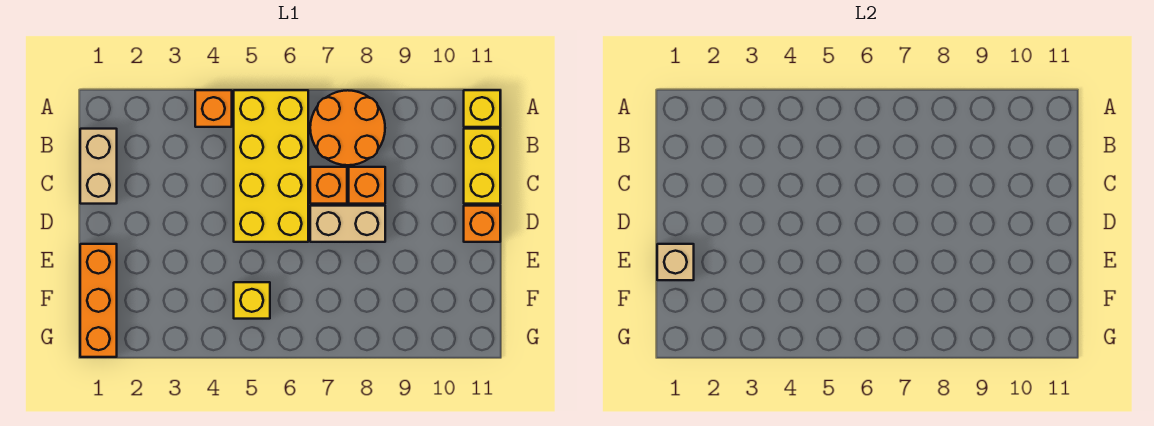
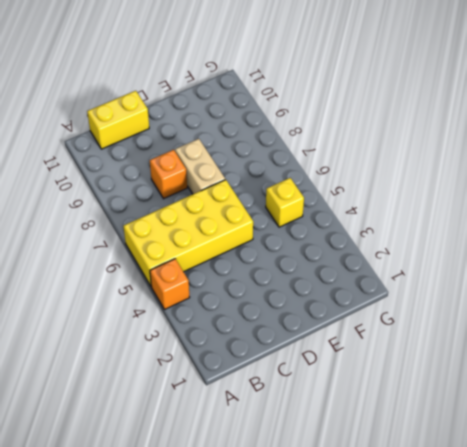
none -> orange 2x2 round brick [310,90,385,165]
none -> yellow 1x1 brick [464,90,500,127]
none -> tan 1x2 brick [80,129,117,204]

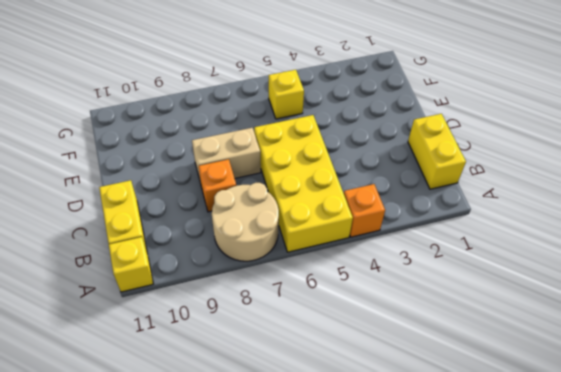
tan 2x2 round brick [212,183,279,261] -> orange 2x2 round brick [310,90,385,165]
yellow 1x2 brick [408,114,466,189] -> tan 1x2 brick [80,129,117,204]
none -> orange 1x1 brick [310,167,347,204]
none -> orange 1x1 brick [464,206,500,242]
none -> orange 1x3 brick [80,244,117,357]

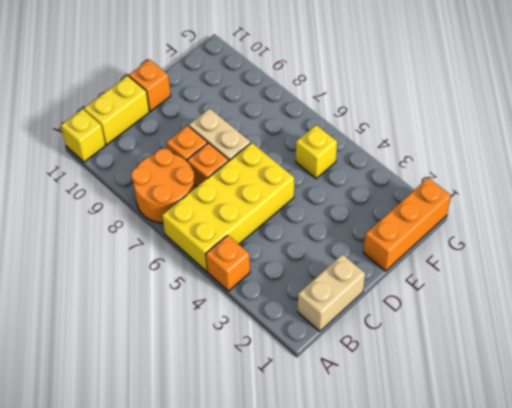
none -> tan 1x1 brick [657,244,694,280]

